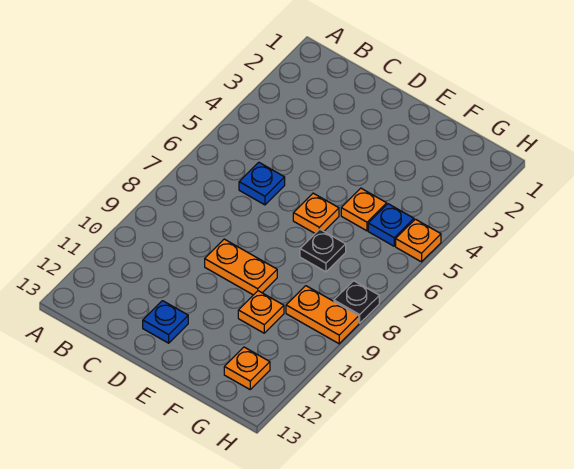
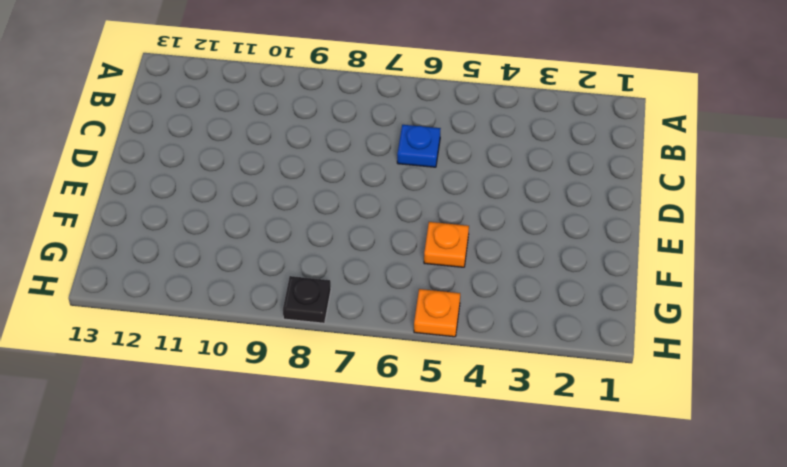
none -> orange 1x2 plate [205,239,277,295]
none -> blue 1x1 plate [143,301,188,343]
none -> orange 1x1 plate [293,193,339,233]

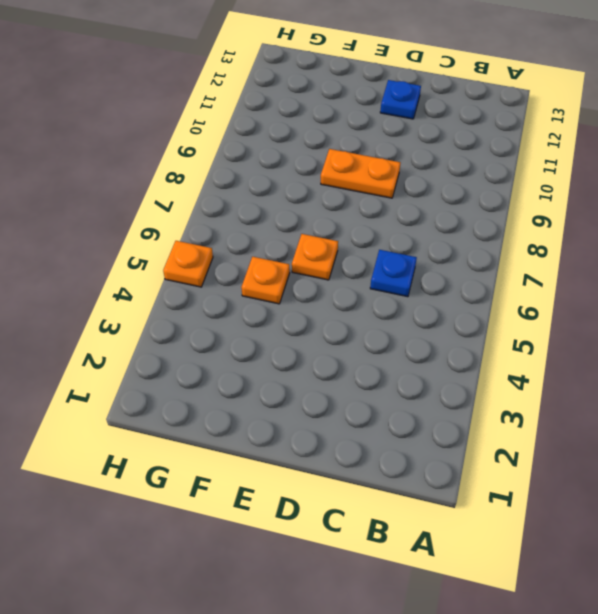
none -> black 1x1 plate [300,229,346,272]
none -> orange 1x1 plate [238,291,284,333]
none -> blue 1x1 plate [368,204,414,246]

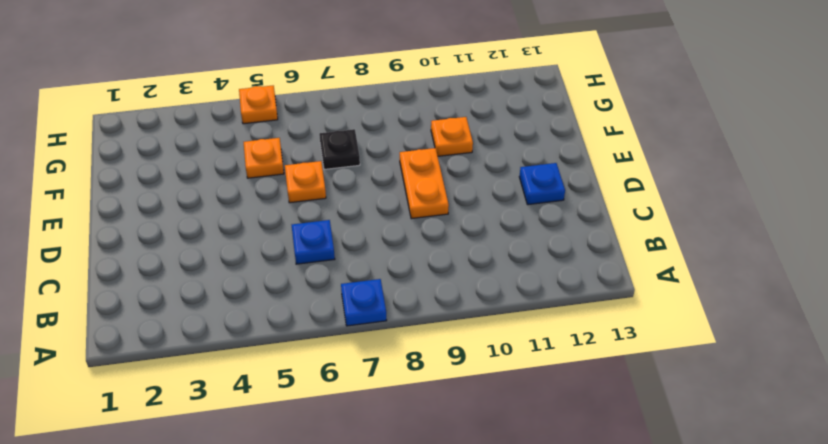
blue 1x1 plate [341,279,387,326] -> blue 1x1 plate moved to [368,204,414,246]
none -> orange 1x2 plate [286,286,359,344]
none -> orange 1x1 plate [224,347,270,389]
none -> black 1x1 plate [334,281,379,323]

